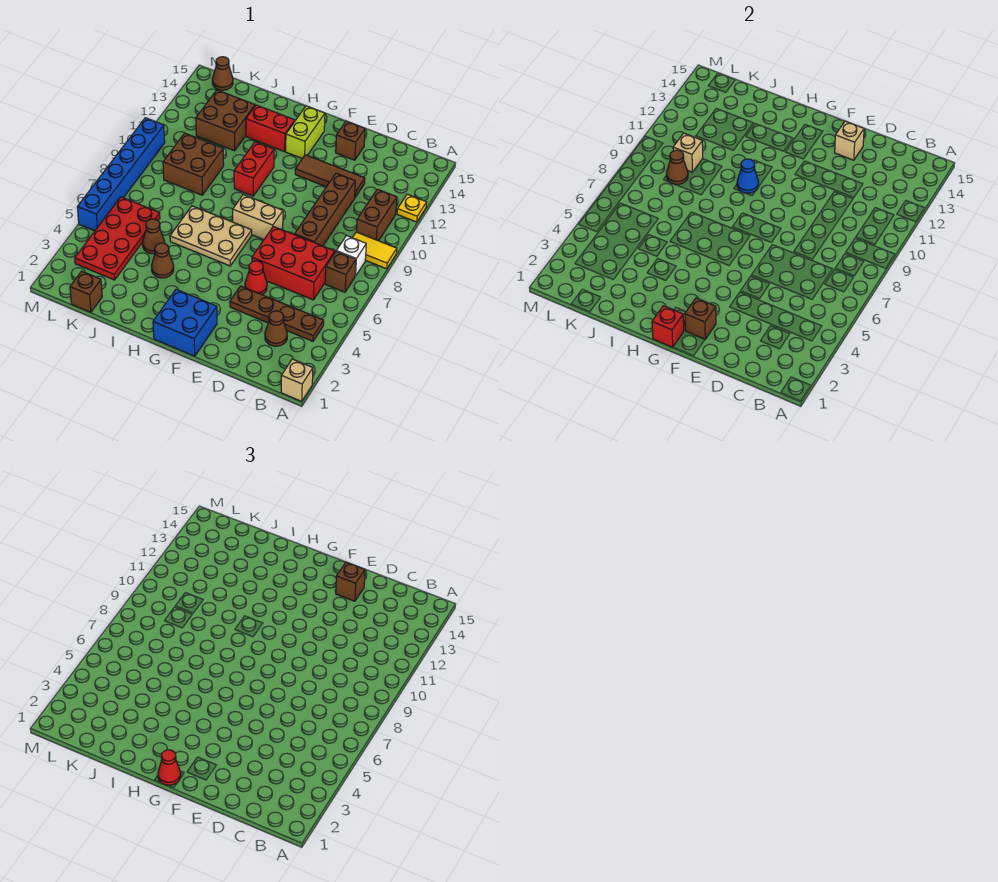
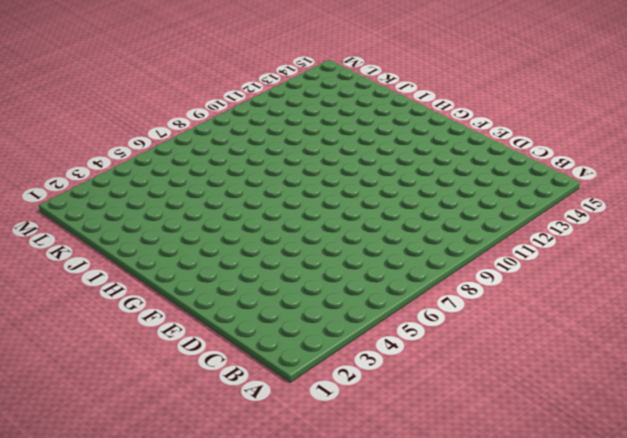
none -> tan 1x1 brick [281,359,313,401]
none -> yellow 1x2 tile [352,232,397,269]
none -> yellow 1x1 plate [397,194,427,222]
none -> brown 1x4 plate [230,286,324,341]

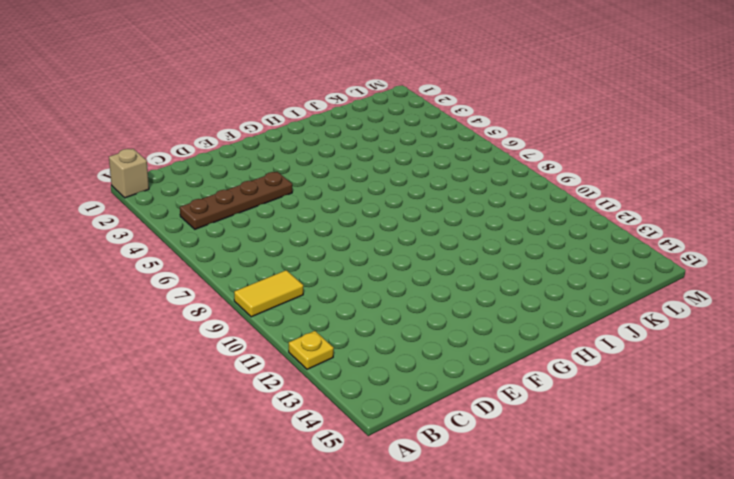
none -> brown 1x1 brick [325,252,356,292]
none -> white 1x1 brick [336,236,366,276]
none -> brown 1x2 brick [357,189,397,241]
none -> brown 1x1 cone [265,311,287,346]

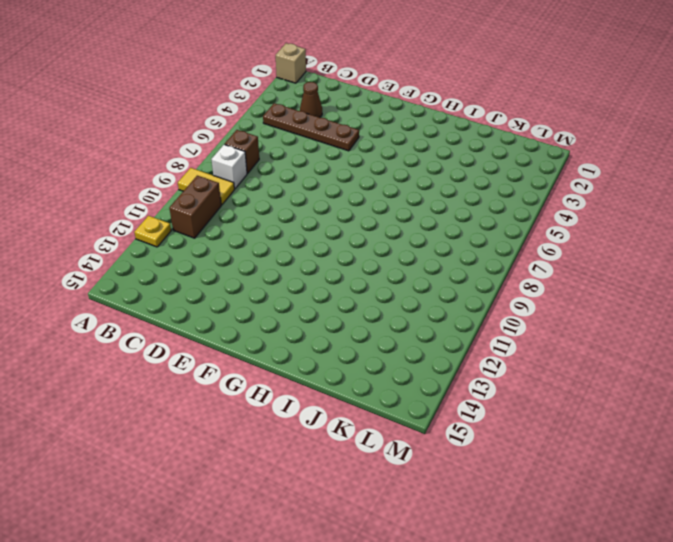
none -> red 2x3 brick [252,226,335,300]
none -> brown 1x4 brick [294,173,355,246]
none -> brown 1x3 tile [295,155,365,197]
none -> red 1x1 cone [245,261,267,295]

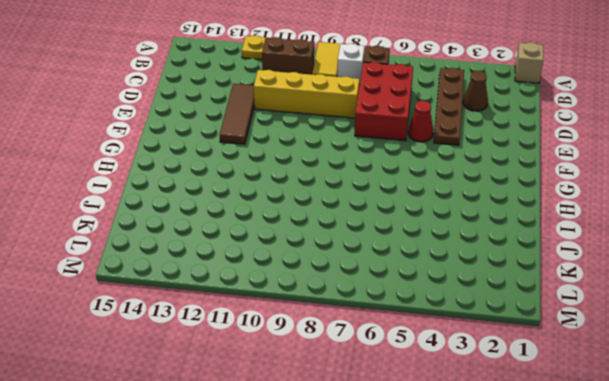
yellow 1x4 brick [254,70,360,118] -> brown 1x4 brick [294,173,355,246]
none -> brown 1x1 brick [336,121,365,160]
none -> blue 2x2 brick [153,289,217,356]
none -> tan 1x2 brick [233,195,283,239]
none -> tan 2x3 plate [170,206,252,266]

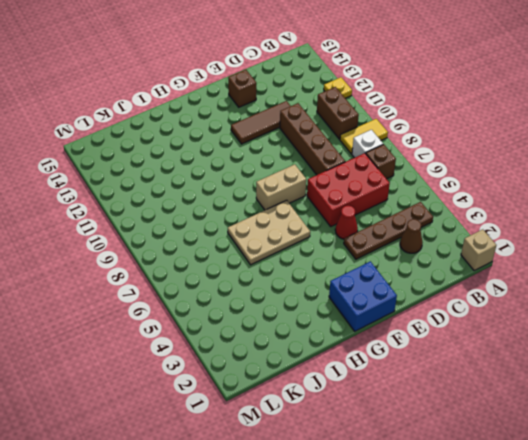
none -> lime 1x2 brick [286,106,325,159]
none -> red 1x2 brick [234,142,274,196]
none -> red 1x2 brick [246,105,295,152]
none -> brown 1x1 cone [152,243,174,278]

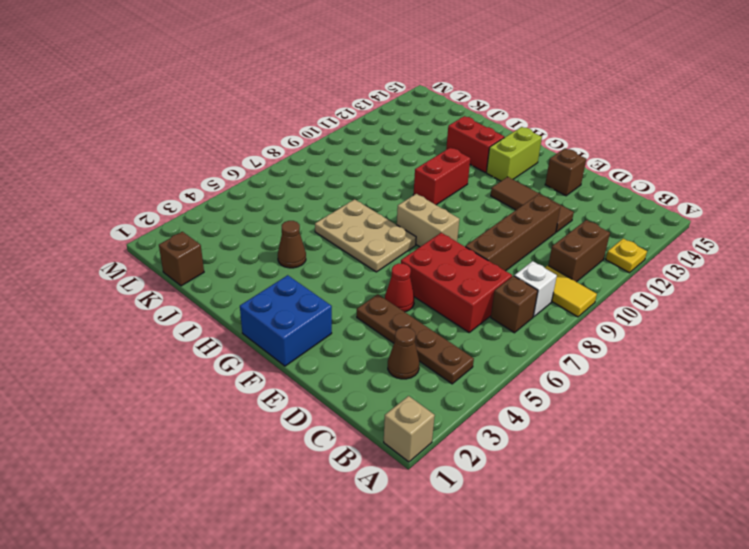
none -> brown 1x1 cone [143,219,165,254]
none -> brown 2x2 brick [163,133,224,195]
none -> brown 2x2 brick [196,90,255,151]
none -> red 2x4 plate [75,197,160,280]

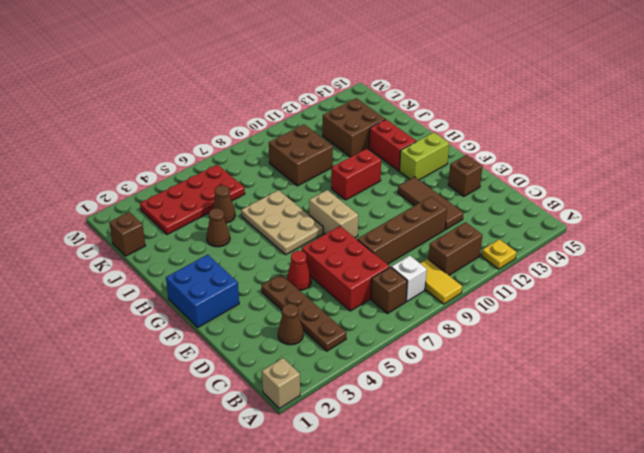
none -> brown 1x1 cone [212,57,233,90]
none -> blue 1x6 brick [77,118,165,231]
none -> tan 1x1 brick [835,121,864,160]
none -> brown 1x1 brick [685,298,716,339]

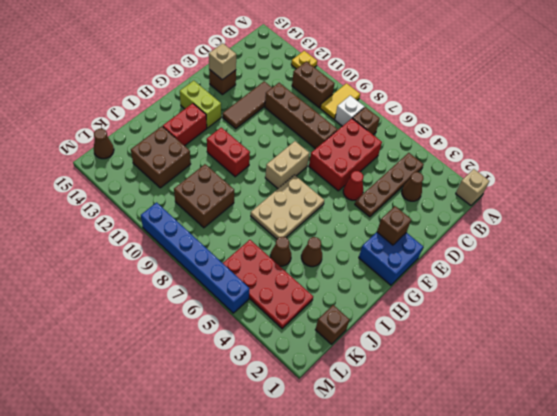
none -> red 1x1 brick [652,306,684,347]
none -> blue 1x1 cone [737,159,758,193]
none -> brown 1x1 cone [667,150,688,184]
none -> tan 1x1 brick [673,133,703,172]

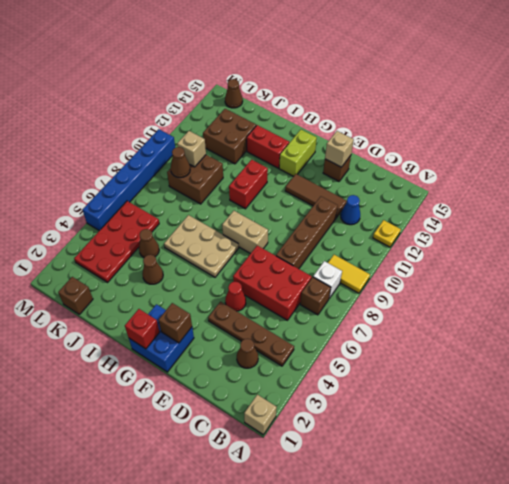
blue 1x1 cone [341,195,360,225] -> blue 1x1 cone moved to [737,159,758,193]
none -> brown 1x2 brick [357,189,397,241]
none -> brown 1x1 brick [336,562,365,601]
none -> red 1x1 cone [158,750,181,785]

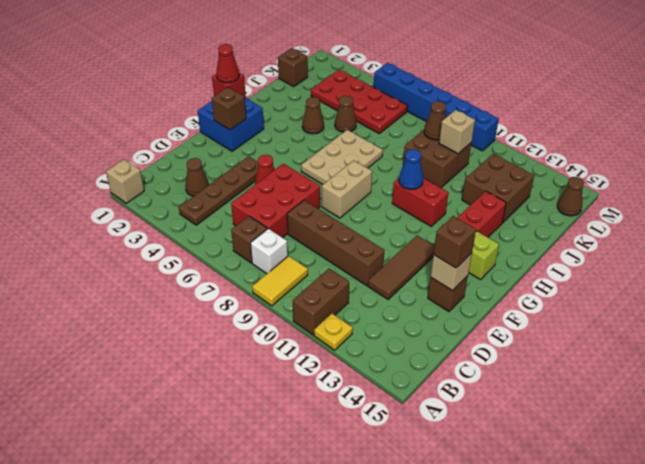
brown 1x2 brick [293,269,349,335] -> brown 1x2 brick turned to [357,189,397,241]

